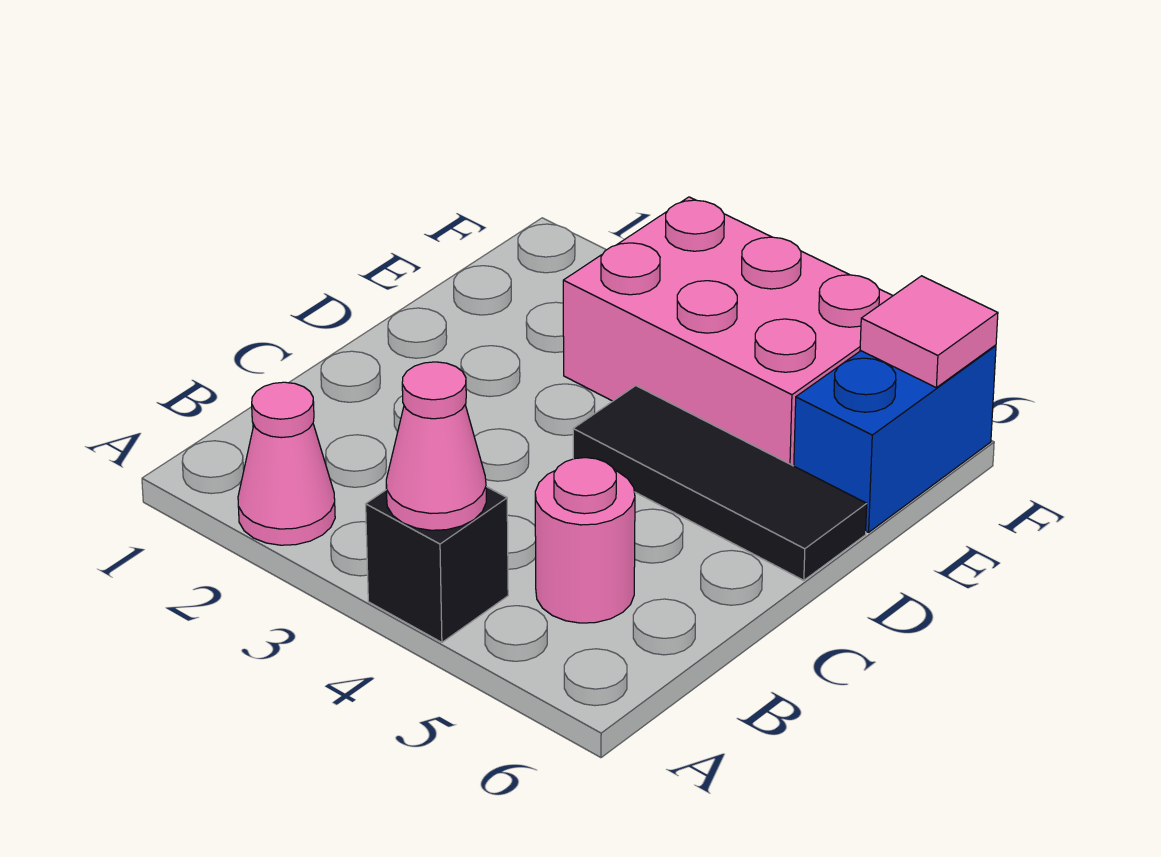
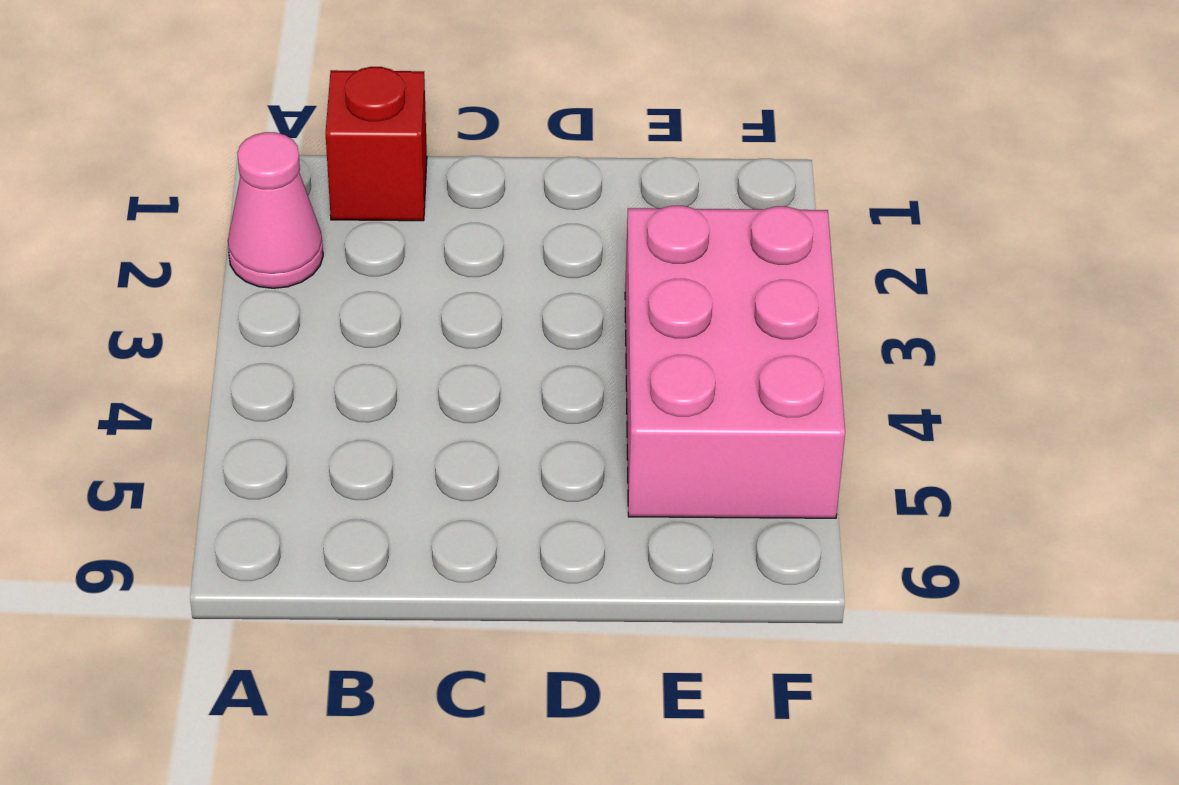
red 1x1 brick [325,67,427,221] -> none
none -> black 1x1 brick [366,487,508,642]
none -> pink 1x1 round brick [535,458,635,623]

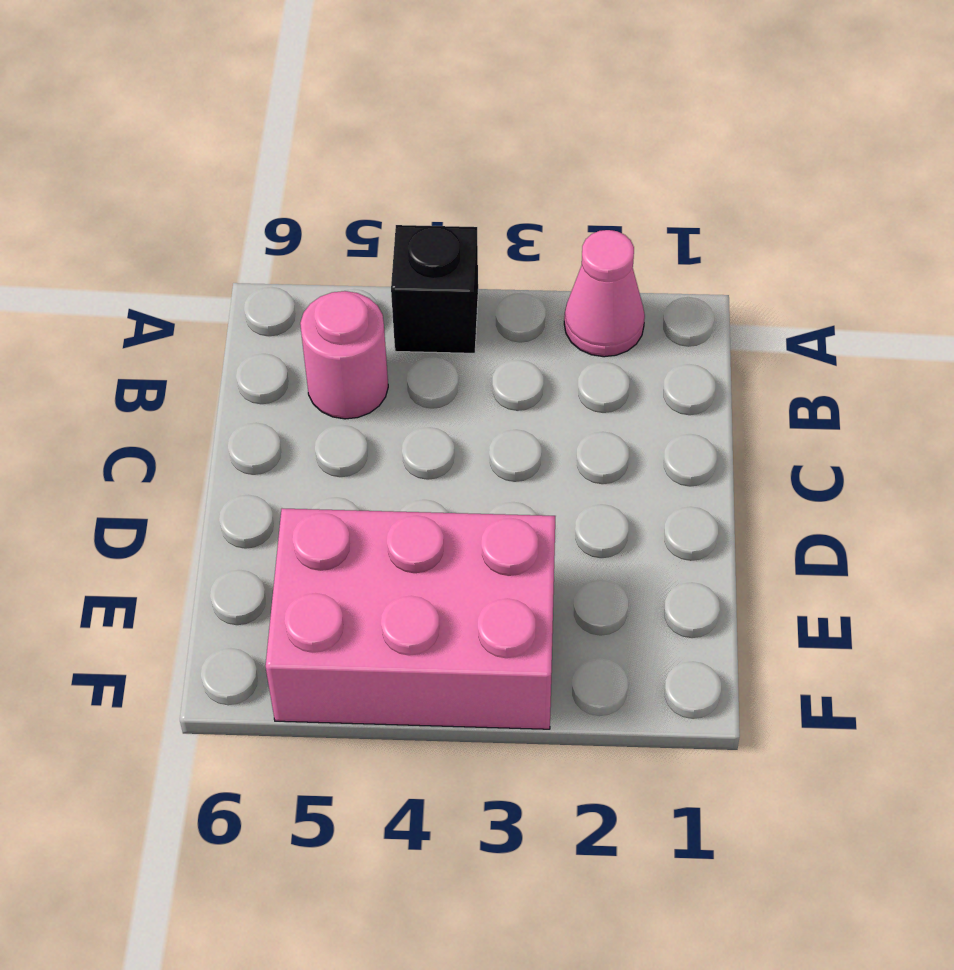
none -> black 1x3 tile [573,386,867,580]
none -> blue 1x2 brick [794,345,996,532]

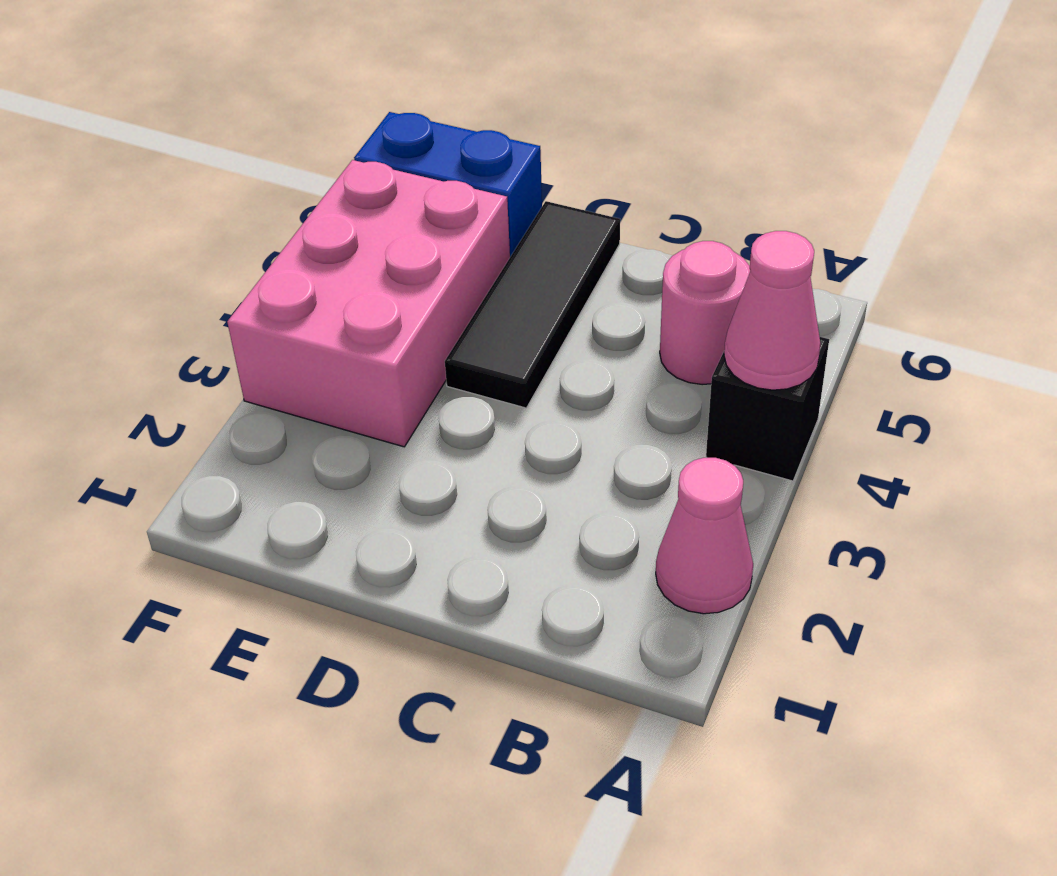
none -> pink 1x1 tile [860,276,998,388]

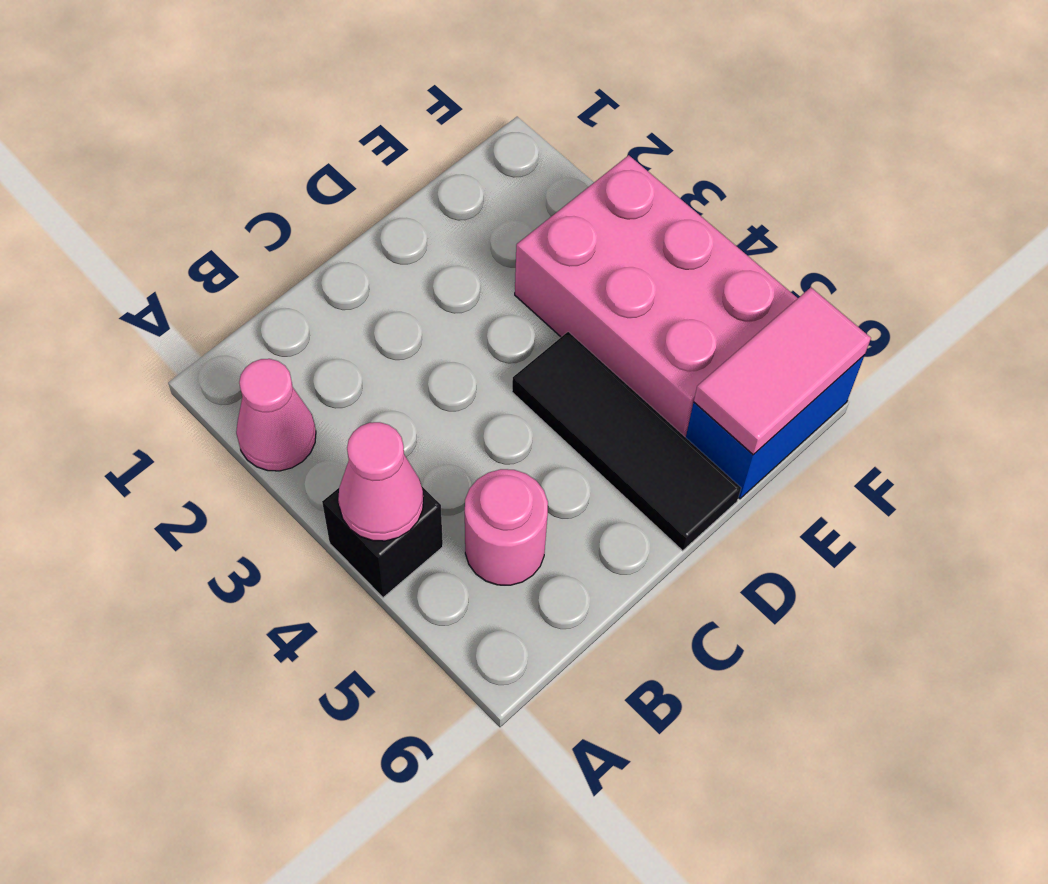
pink 1x2 tile [694,287,871,455] -> pink 1x1 tile [860,276,998,388]

